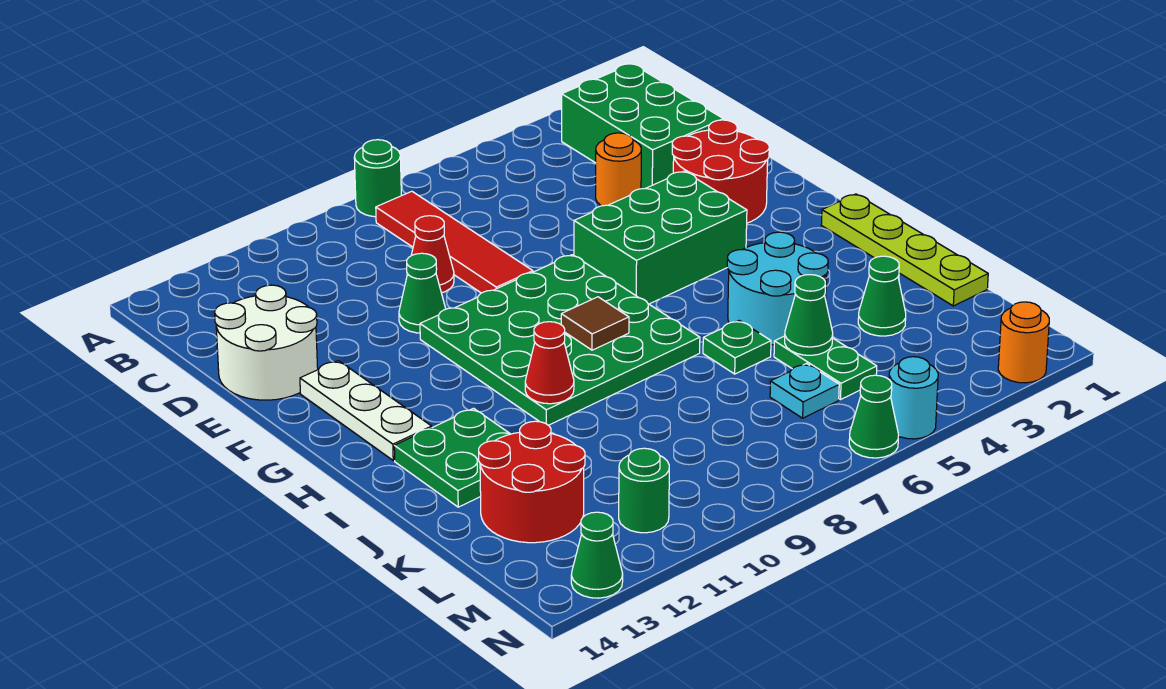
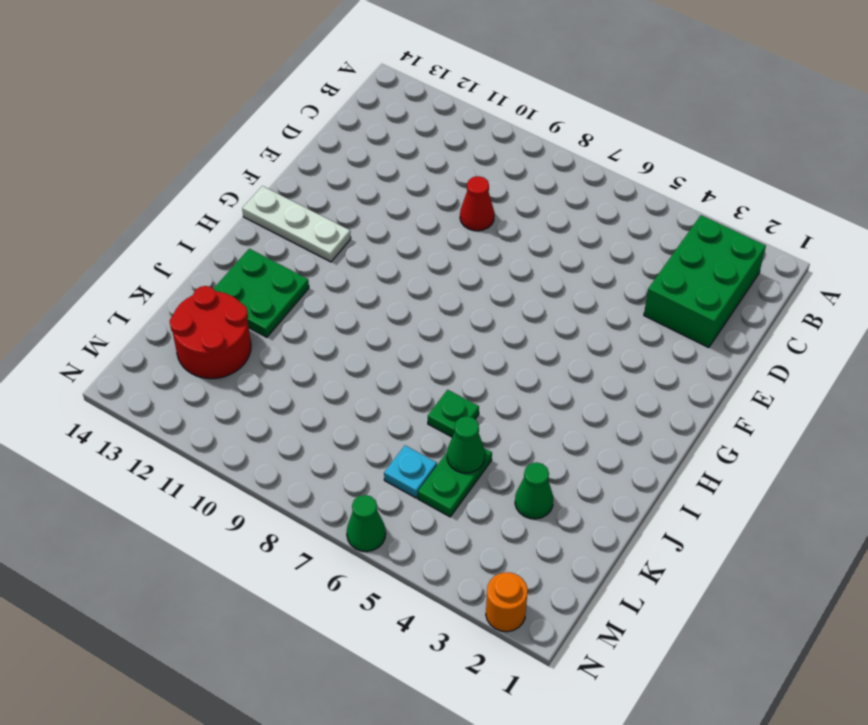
white 1x3 plate [242,186,351,262] -> white 1x3 plate turned to [300,361,432,460]
none -> green 1x1 round brick [354,140,401,217]
none -> red 1x4 tile [376,191,533,293]
none -> orange 1x1 round brick [596,133,641,206]

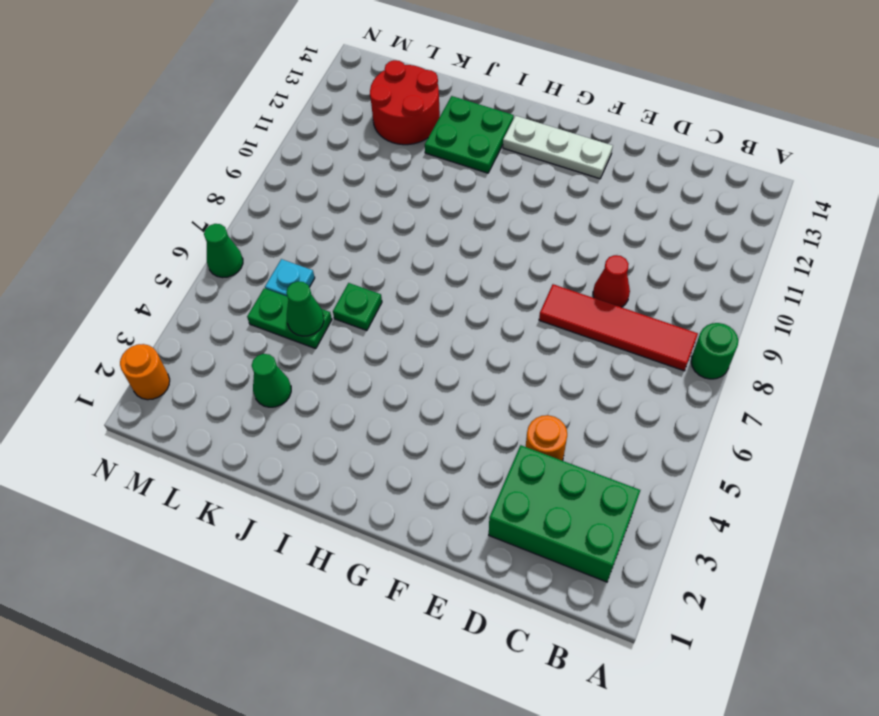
none -> white 2x2 round brick [215,285,318,400]
none -> red 2x2 round brick [672,120,769,223]
none -> green 1x1 cone [399,253,446,333]

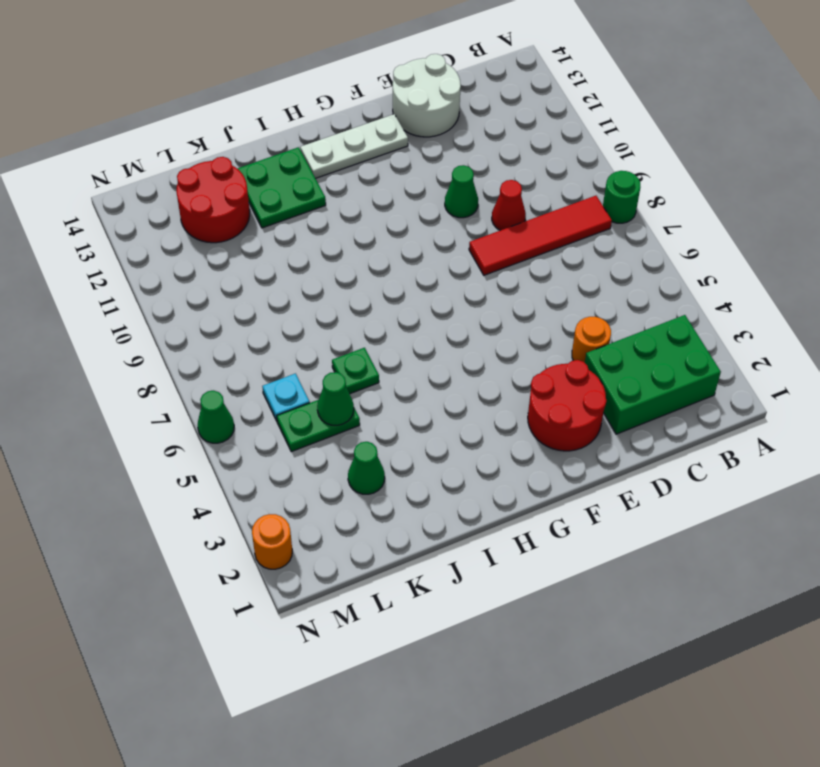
none -> green 2x3 brick [574,171,747,304]
none -> green 4x4 plate [420,255,700,425]
none -> lime 1x4 plate [821,194,988,306]

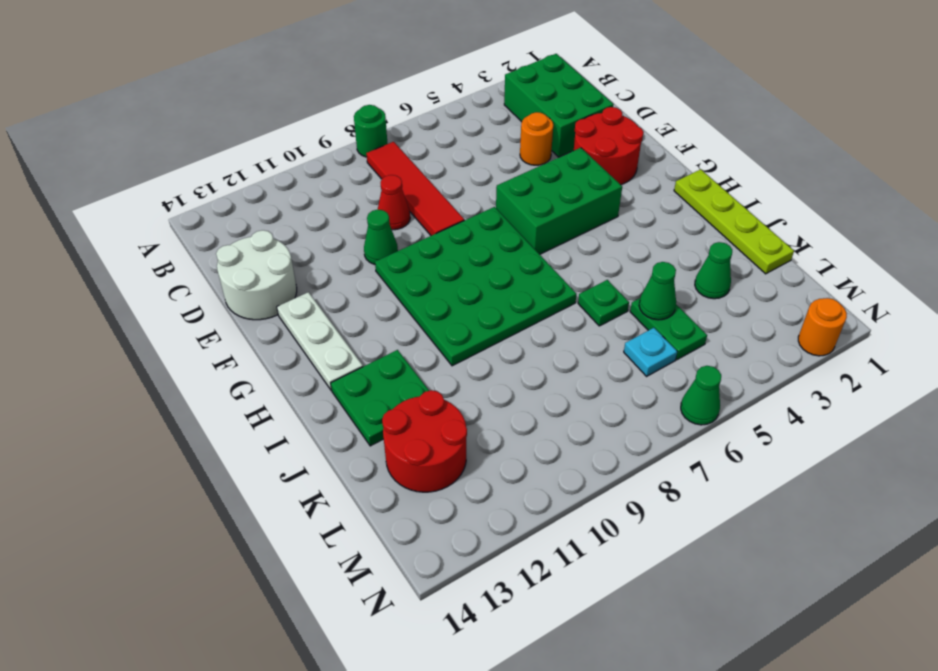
none -> cyan 2x2 round brick [727,232,828,345]
none -> green 1x1 round brick [619,448,669,533]
none -> cyan 1x1 round brick [889,357,938,439]

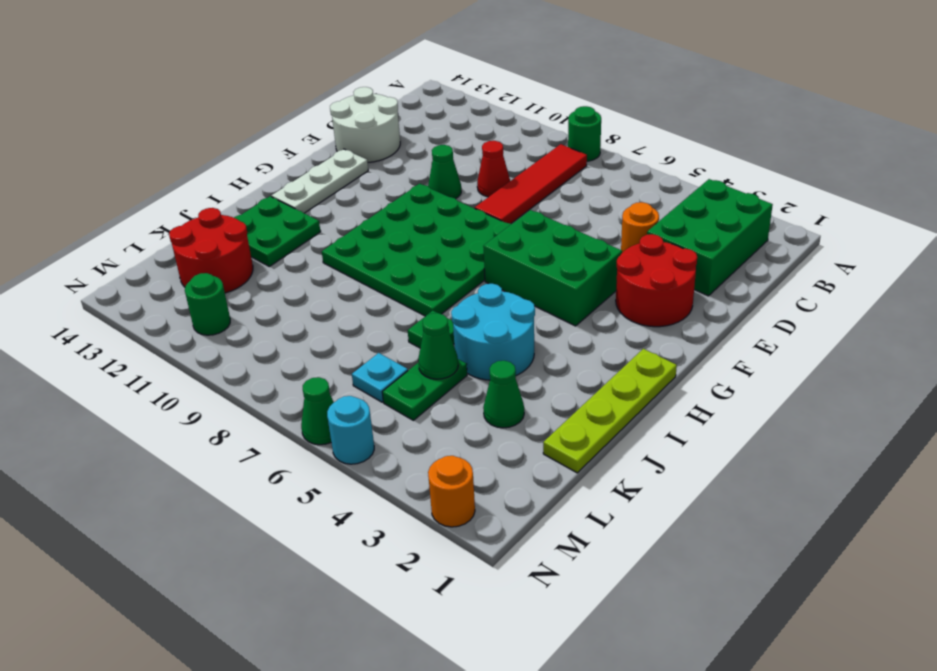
none -> green 1x1 cone [571,512,623,598]
none -> brown 1x1 tile [561,297,629,350]
none -> red 1x1 cone [525,322,574,404]

